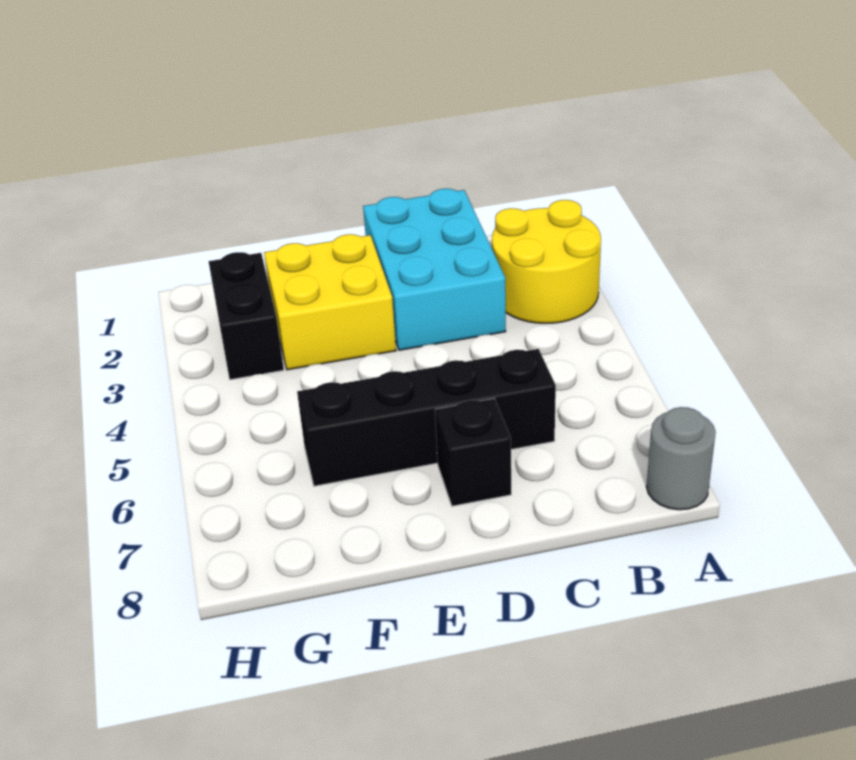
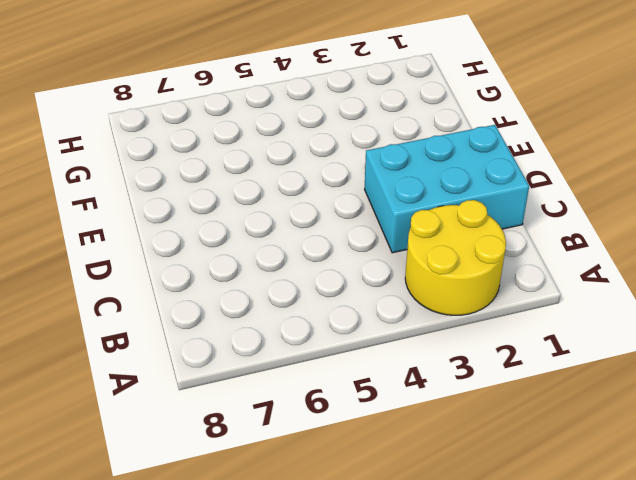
none -> grey 1x1 round brick [646,407,716,510]
none -> black 1x4 brick [297,349,556,486]

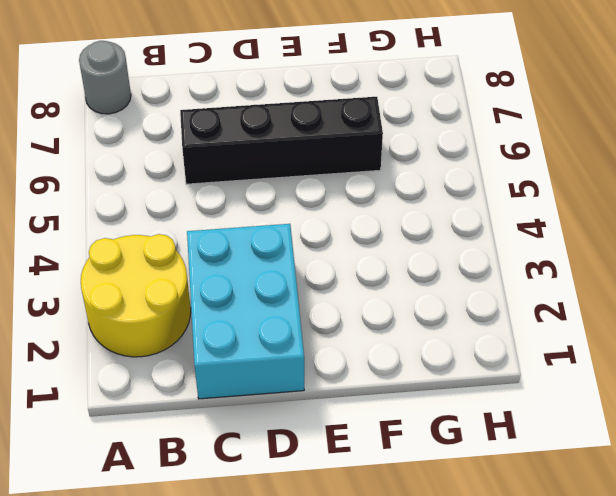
none -> black 1x1 brick [435,399,511,506]
none -> yellow 2x2 brick [264,234,396,370]

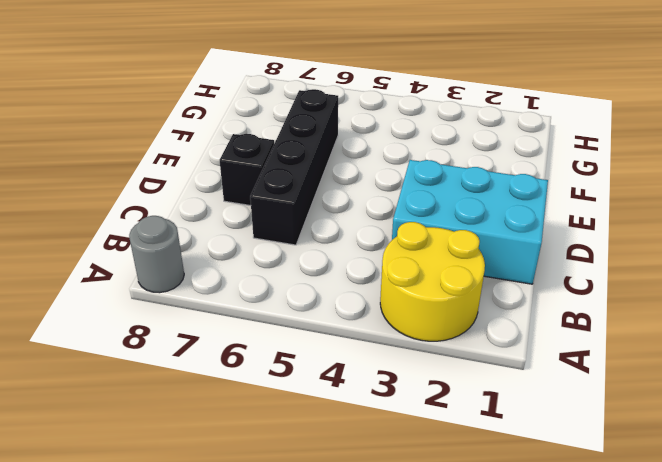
none -> yellow 2x2 brick [264,234,396,370]
none -> black 1x2 brick [208,252,284,380]

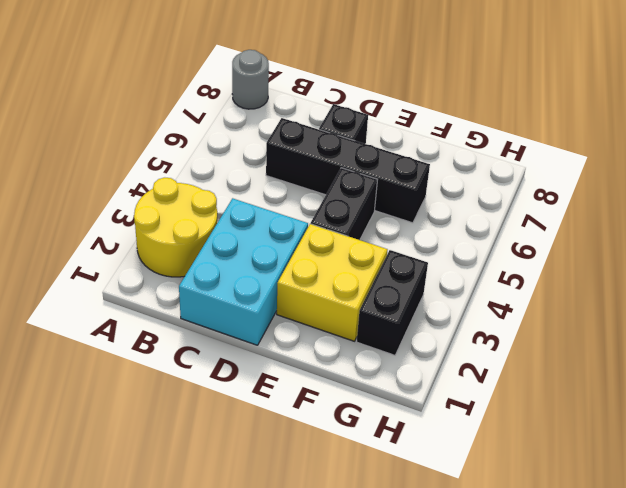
black 1x2 brick [311,168,377,240] -> none

